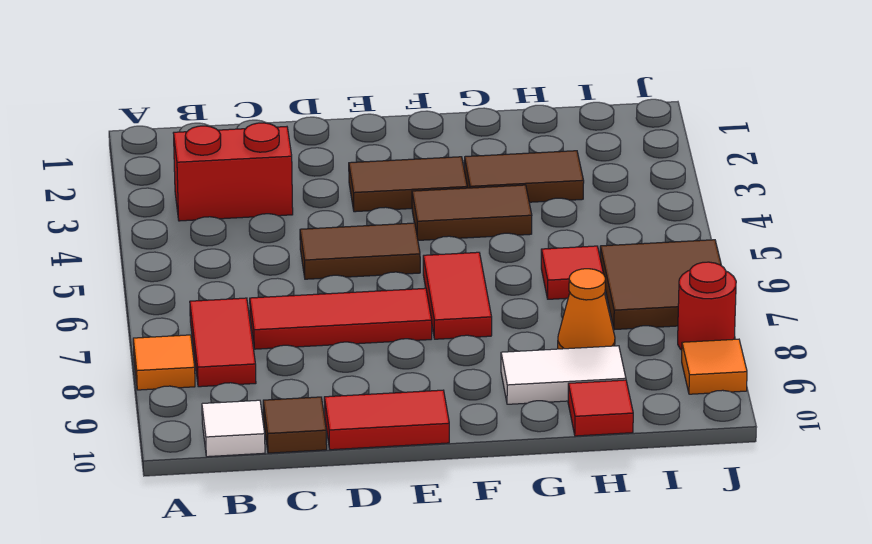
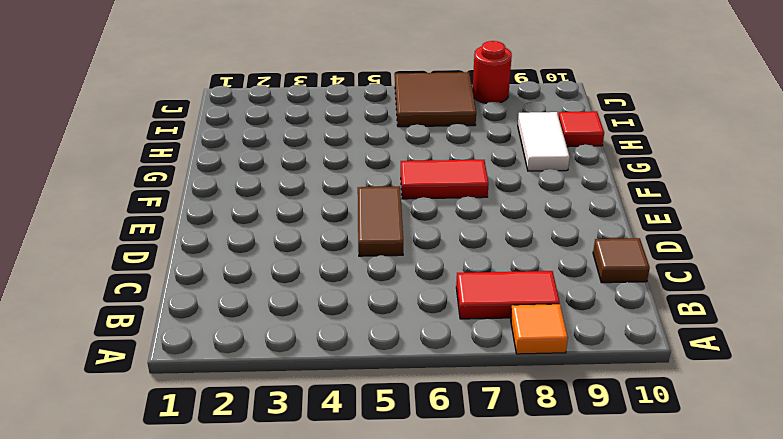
none -> red 1x2 brick [174,123,293,221]
none -> white 1x1 tile [202,400,265,457]
none -> red 1x3 tile [250,288,432,349]

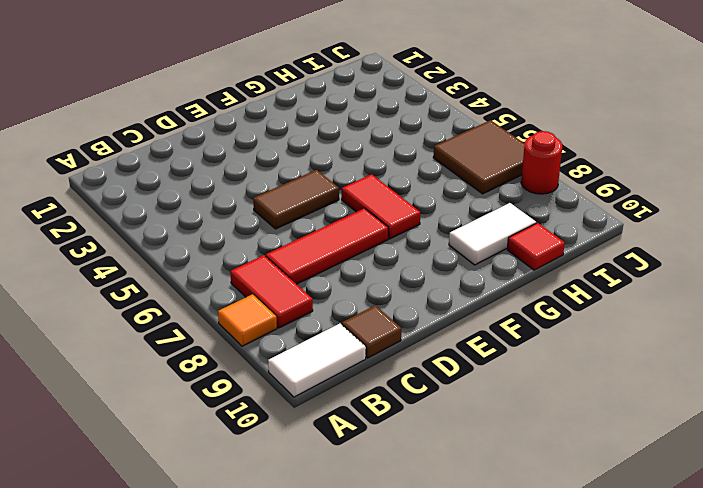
white 1x2 tile [268,323,366,397] -> white 1x1 tile [202,400,265,457]
none -> red 1x2 brick [174,123,293,221]
none -> red 1x2 tile [324,390,449,450]
none -> brown 1x2 tile [349,157,467,212]

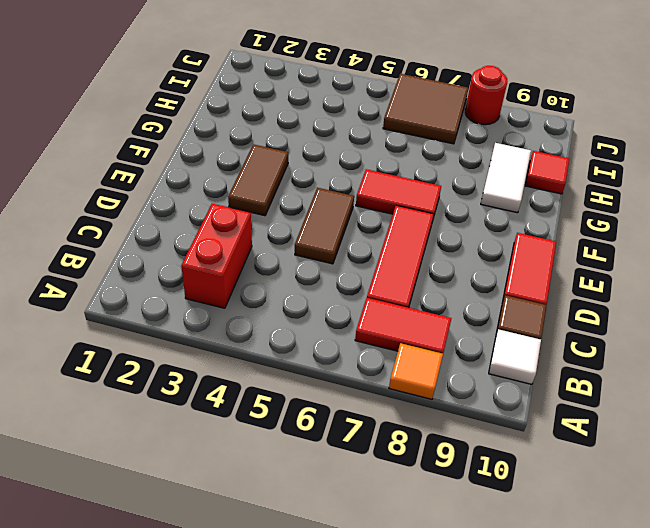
none -> brown 1x2 tile [412,185,532,240]
none -> brown 1x2 tile [464,151,584,202]
none -> red 1x1 tile [541,246,603,299]

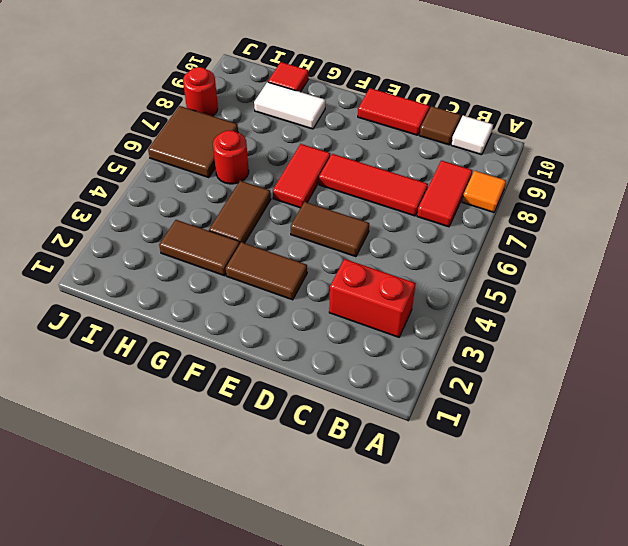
brown 1x2 tile [209,181,271,243] -> brown 1x2 tile turned to [412,185,532,240]
red 1x1 round brick [213,130,249,184] -> red 1x1 tile [541,246,603,299]
none -> orange 1x1 cone [558,269,615,349]
none -> orange 1x1 tile [682,339,747,394]

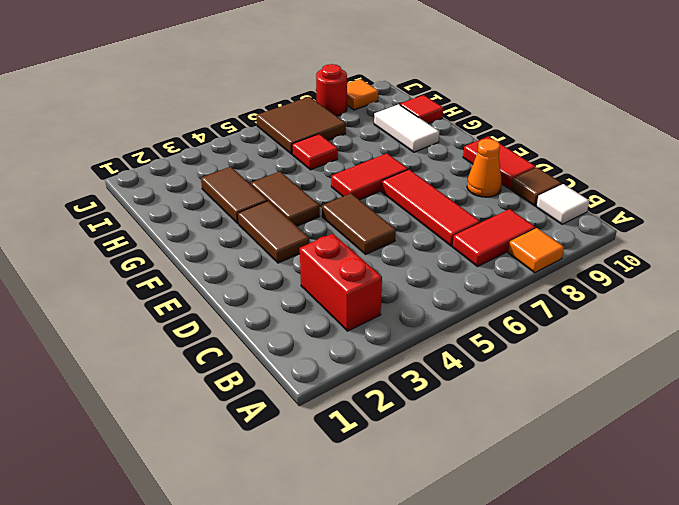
orange 1x1 cone [467,139,502,197] -> orange 1x1 cone moved to [558,269,615,349]

